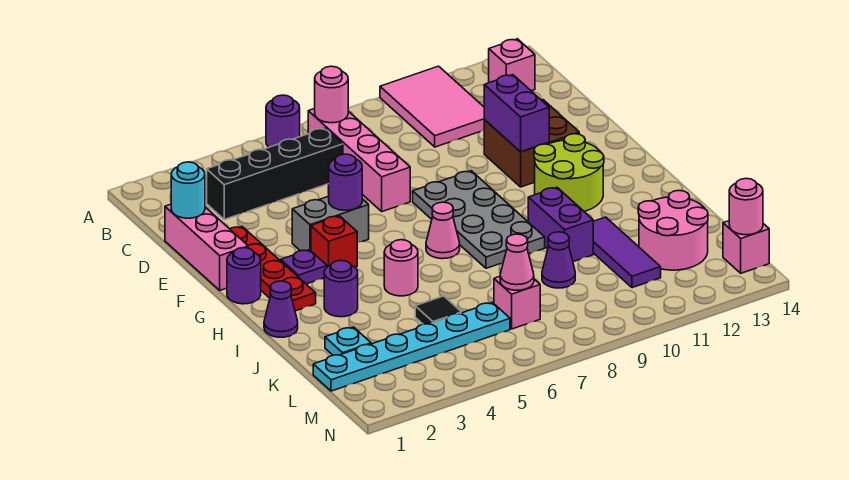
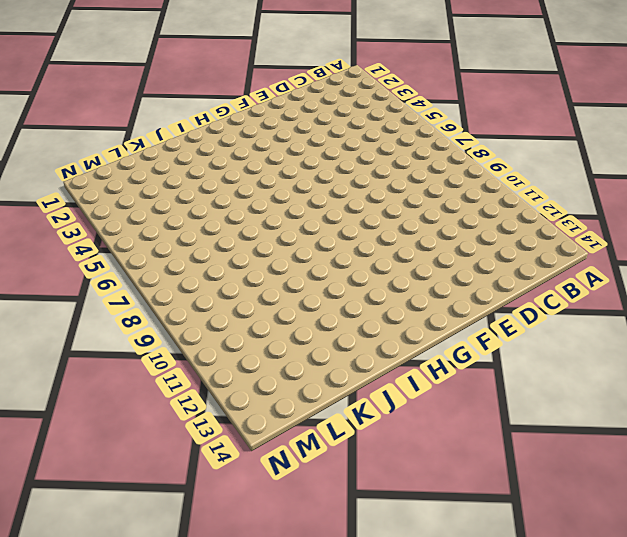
none -> purple 1x1 round brick [266,95,300,147]
none -> pink 2x3 tile [380,66,485,147]
none -> pink 1x4 brick [308,109,410,212]
none -> pink 1x1 brick [489,39,535,91]

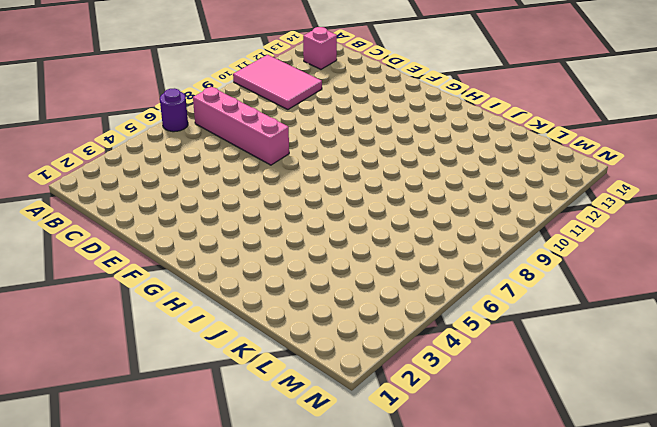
none -> black 1x4 brick [207,128,343,219]
none -> pink 1x3 brick [165,204,248,290]
none -> red 1x4 plate [230,227,316,311]
none -> brown 2x2 brick [484,100,579,187]

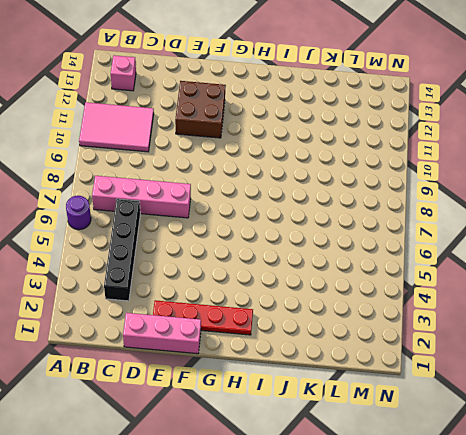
none -> grey 1x2 brick [292,196,369,251]
none -> grey 2x4 plate [413,171,545,268]
none -> purple 1x1 round brick [227,248,261,304]
none -> purple 1x1 plate [281,250,327,284]

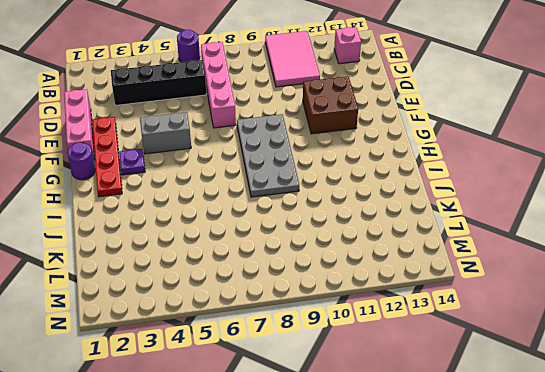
none -> red 1x1 brick [311,216,357,267]
none -> lime 2x2 round brick [534,134,604,211]
none -> pink 1x1 cone [426,202,460,259]
none -> purple 1x1 cone [264,281,298,337]

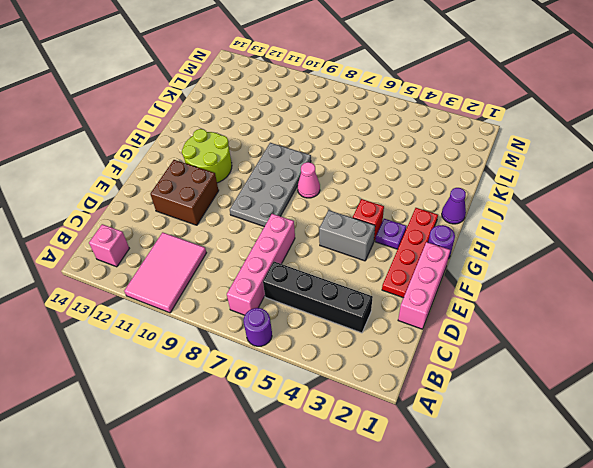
none -> purple 1x1 round brick [324,260,358,317]
none -> pink 1x1 round brick [384,240,418,296]
none -> purple 1x2 brick [528,187,593,262]
none -> purple 1x3 tile [593,217,661,288]

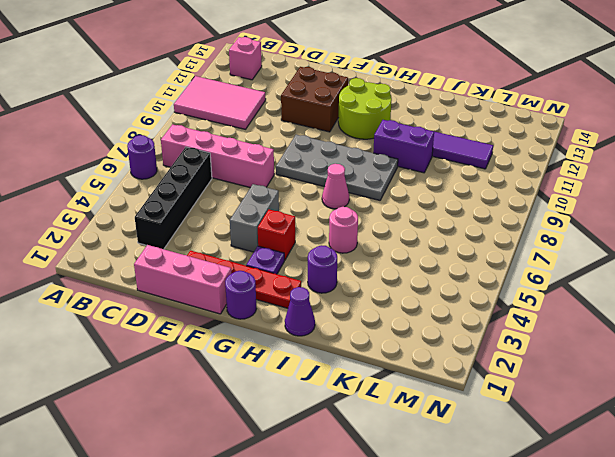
none -> cyan 1x1 plate [325,327,371,355]
none -> black 1x1 tile [415,296,461,324]
none -> purple 1x1 cone [542,232,575,288]
none -> pink 2x2 round brick [638,190,708,270]

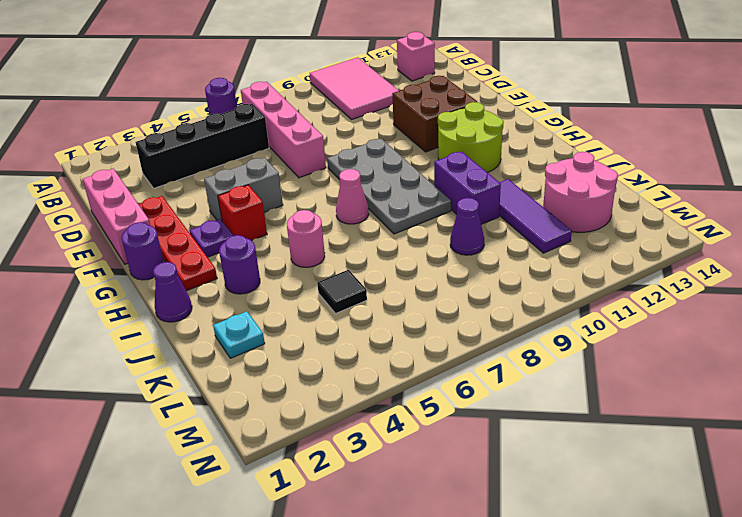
none -> cyan 1x6 plate [313,302,510,391]
none -> pink 1x1 brick [494,276,540,329]
none -> pink 1x1 brick [723,221,769,273]
none -> pink 1x1 round brick [315,66,348,123]

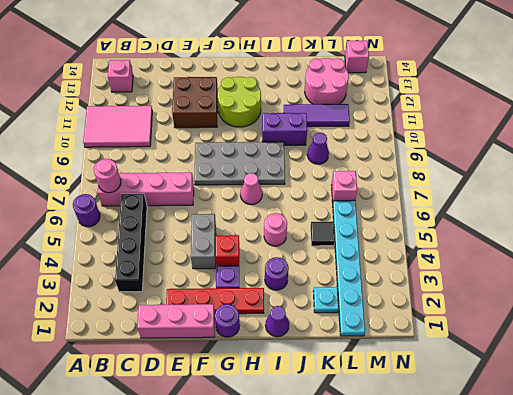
none -> cyan 1x1 round brick [171,162,205,218]
none -> purple 1x2 brick [484,75,549,152]
none -> purple 1x1 round brick [329,154,362,210]
none -> pink 1x1 cone [500,234,534,290]

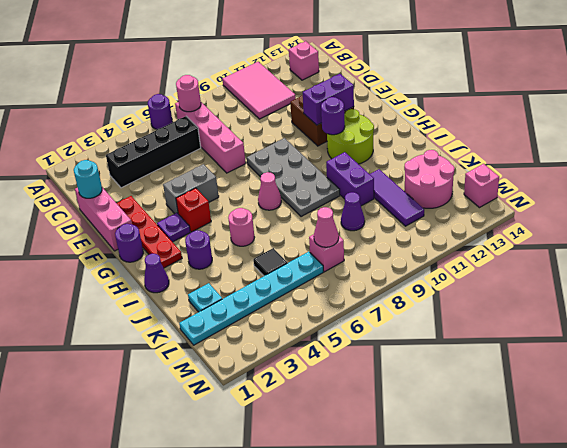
purple 1x2 brick [303,74,354,125] -> purple 1x2 brick turned to [484,75,549,152]
purple 1x1 round brick [321,97,345,135] -> purple 1x1 round brick moved to [329,154,362,210]
none -> pink 1x1 round brick [729,179,763,235]

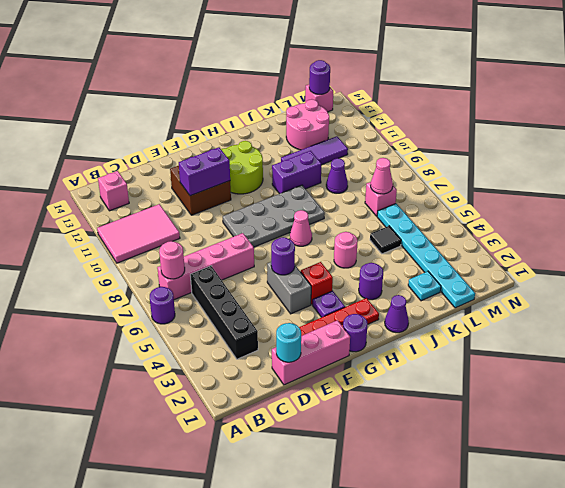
purple 1x1 round brick [309,60,330,94] -> pink 1x1 round brick [729,179,763,235]

